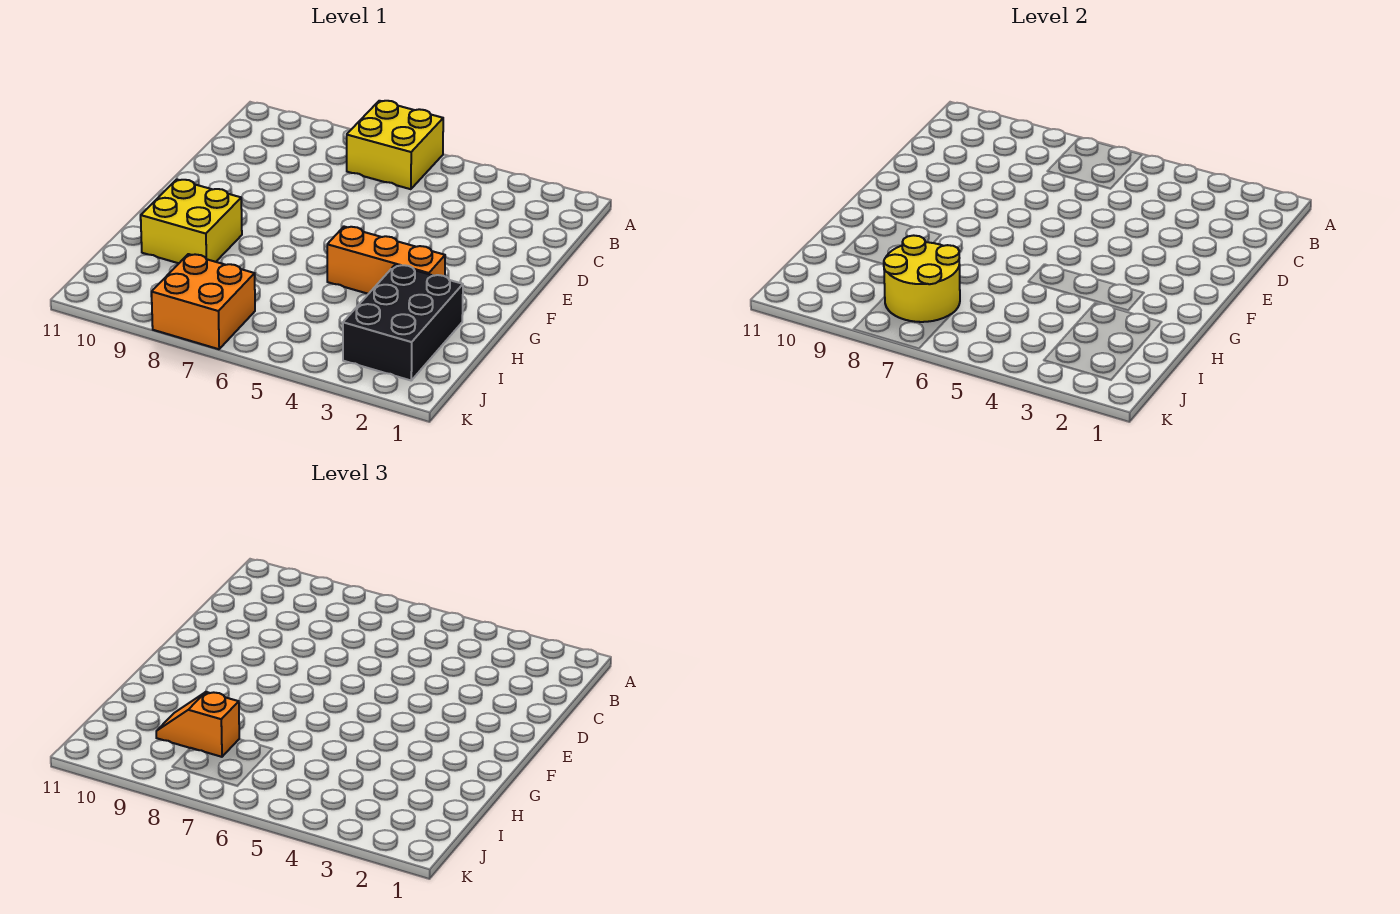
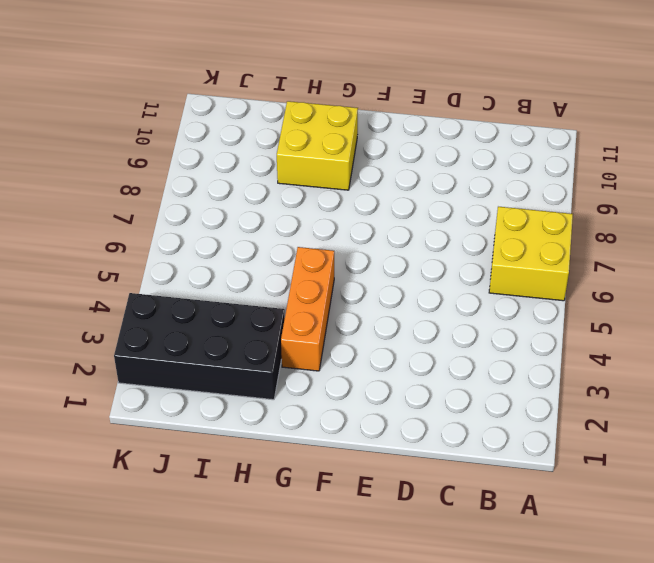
black 2x4 brick [114,293,285,400] -> black 2x3 brick [343,265,463,380]
none -> orange 2x2 brick [152,254,255,349]
none -> yellow 2x2 round brick [884,235,960,322]

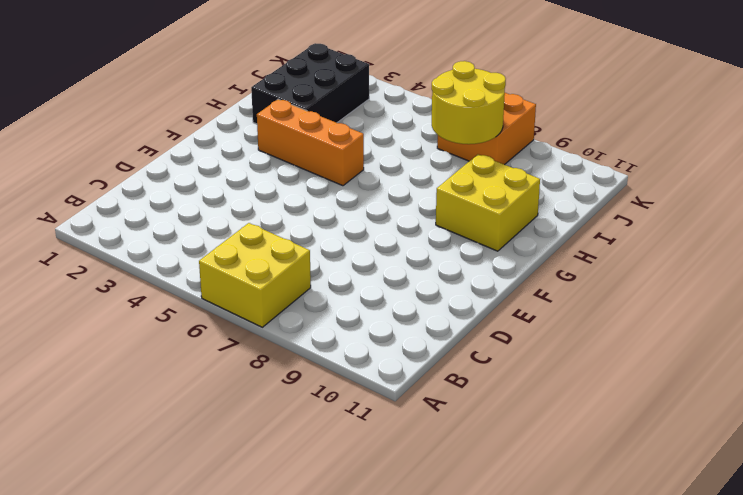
none -> orange 1x2 slope [156,692,239,757]

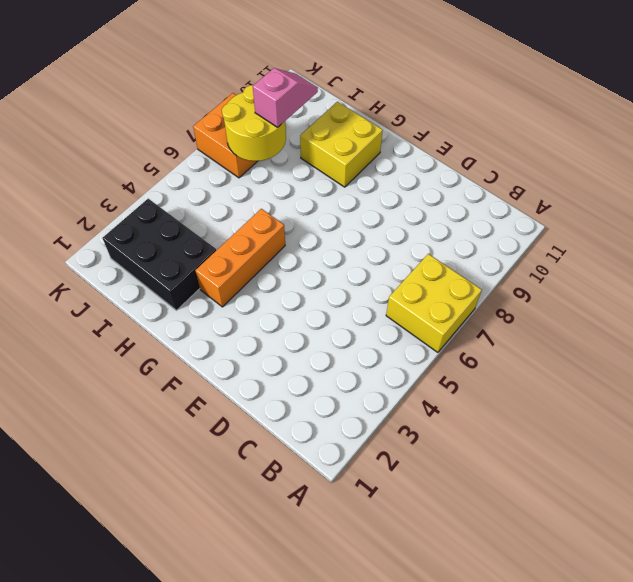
pink 1x2 slope [253,68,318,127] -> orange 1x2 slope [156,692,239,757]

